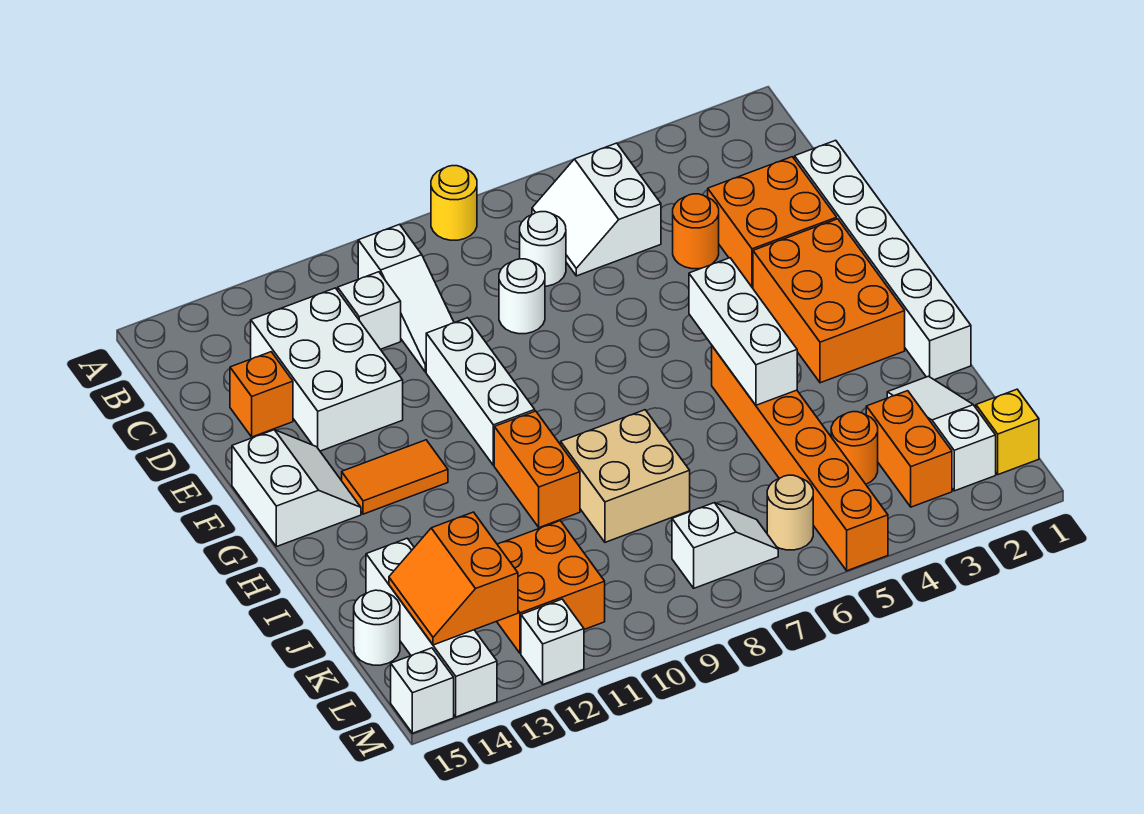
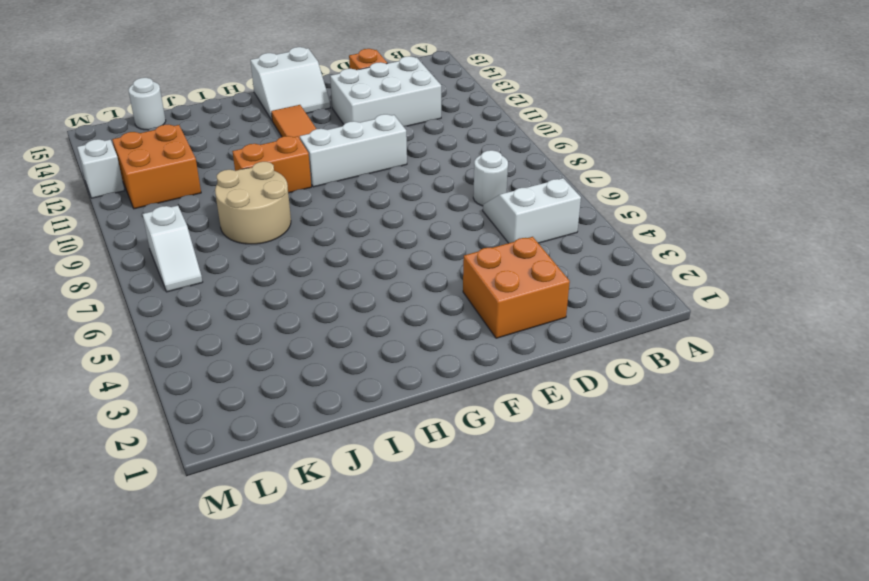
tan 2x2 round brick [215,162,291,244] -> tan 2x2 brick [561,410,690,542]
none -> yellow 1x1 round brick [431,166,477,240]
none -> white 1x3 slope [358,224,454,372]
none -> white 1x1 brick [338,272,401,349]
none -> white 1x6 brick [795,140,971,380]

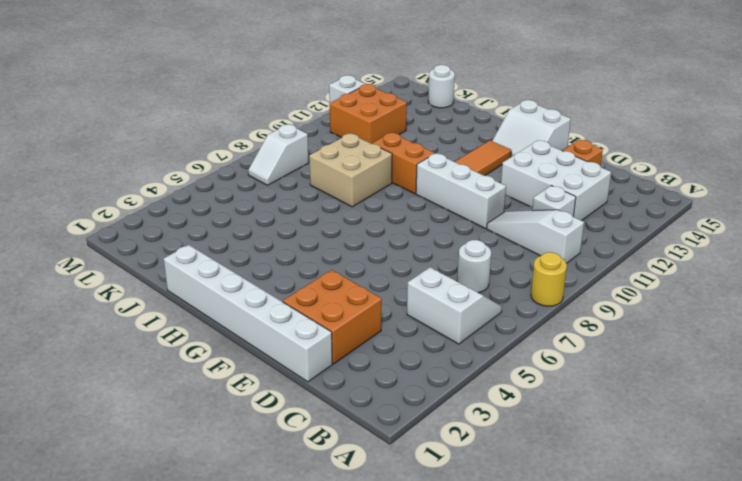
none -> orange 1x1 round brick [673,194,719,269]
none -> white 1x1 round brick [499,259,545,334]
none -> orange 2x3 brick [753,219,905,383]
none -> orange 1x6 brick [712,346,888,571]

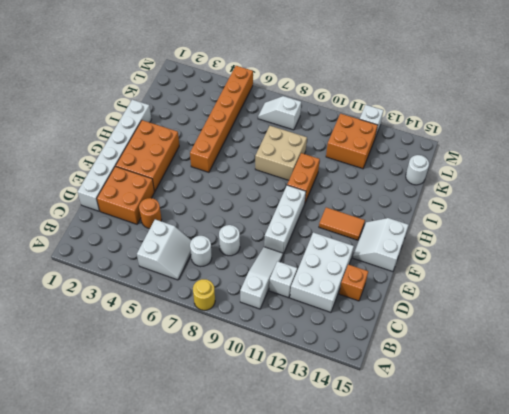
none -> white 1x3 slope [887,376,996,491]
none -> white 1x4 brick [366,538,497,717]
none -> orange 1x2 brick [866,391,952,507]
none -> orange 1x1 round brick [831,412,878,484]

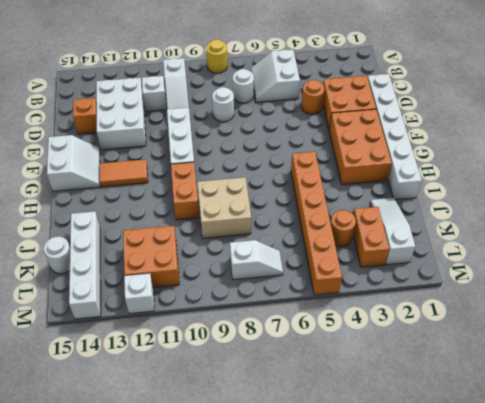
none -> yellow 1x1 brick [976,389,1039,475]
none -> tan 1x1 round brick [767,475,813,550]
none -> white 1x1 brick [391,648,454,733]
none -> white 1x3 brick [689,258,797,405]

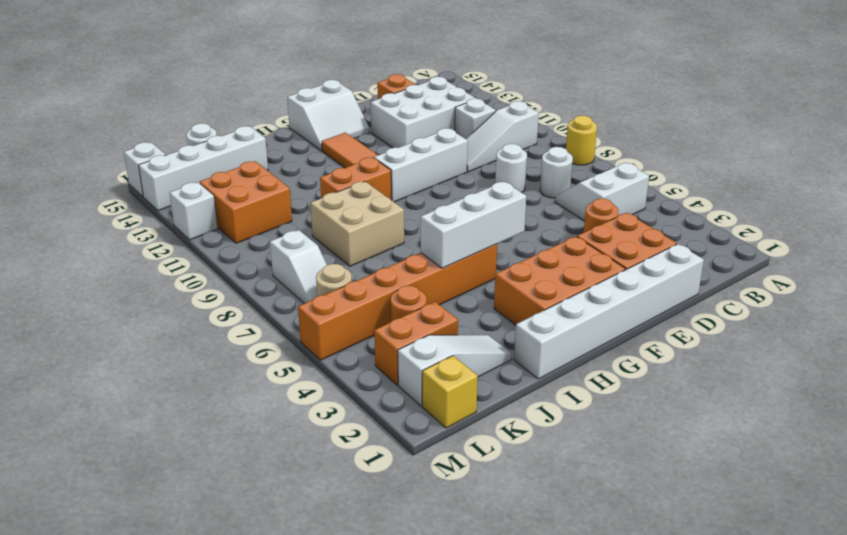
none -> orange 2x2 slope [389,512,518,645]

